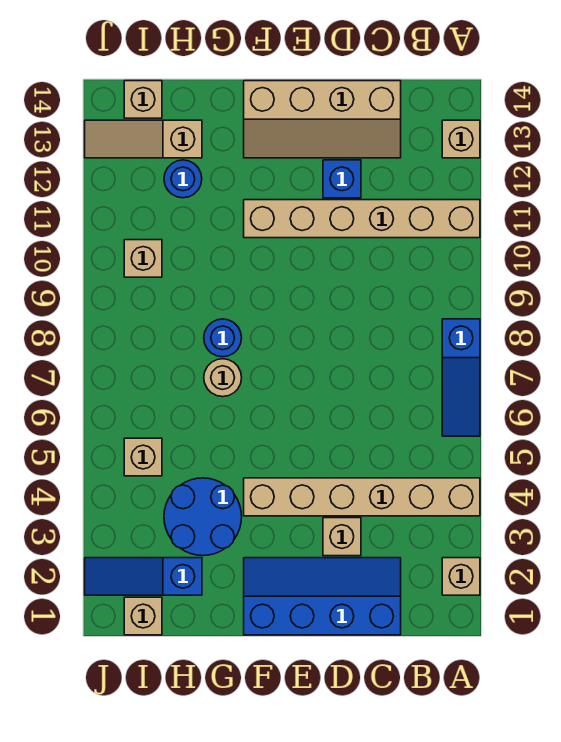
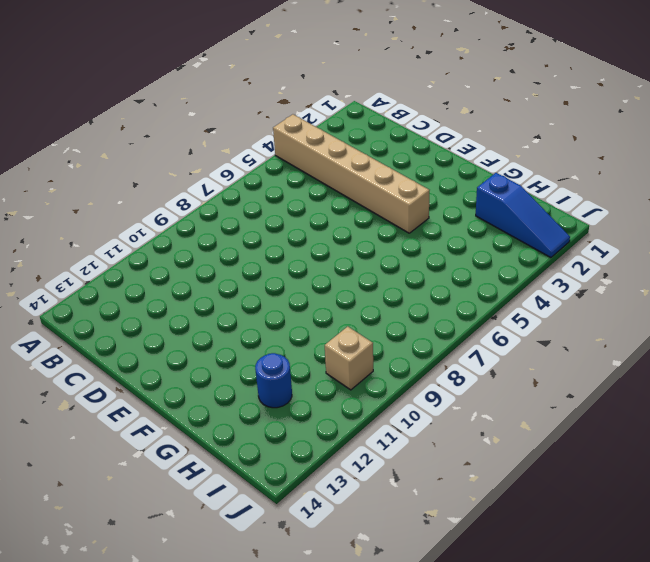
none -> tan 1x1 brick [442,558,480,595]
none -> blue 1x3 slope [442,319,480,436]
none -> tan 1x6 brick [244,200,480,238]

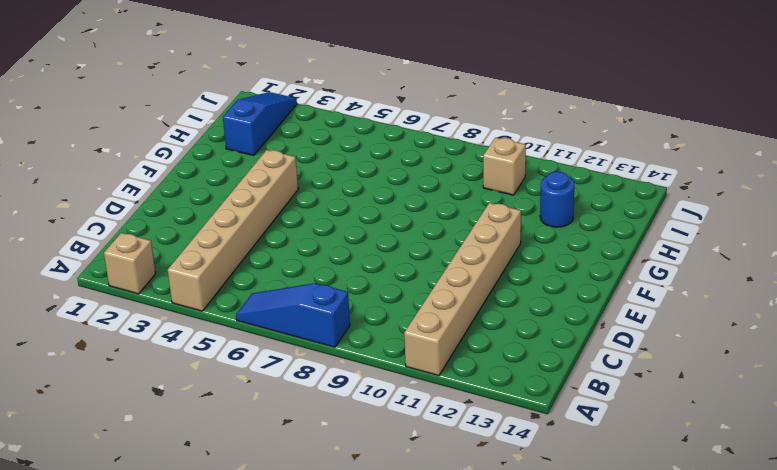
none -> tan 1x1 brick [442,120,480,158]
none -> blue 2x4 slope [244,558,401,635]
none -> tan 2x4 slope [244,81,401,158]

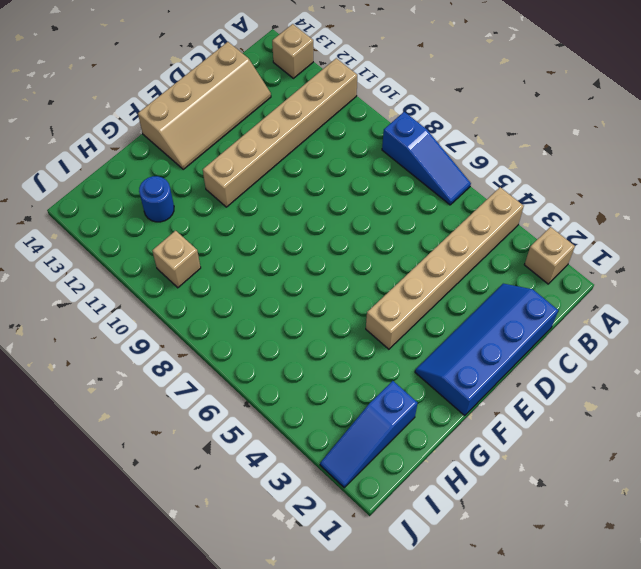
none -> tan 1x1 brick [323,518,361,556]
none -> blue 1x1 brick [323,160,361,198]
none -> blue 2x2 round brick [164,478,242,556]

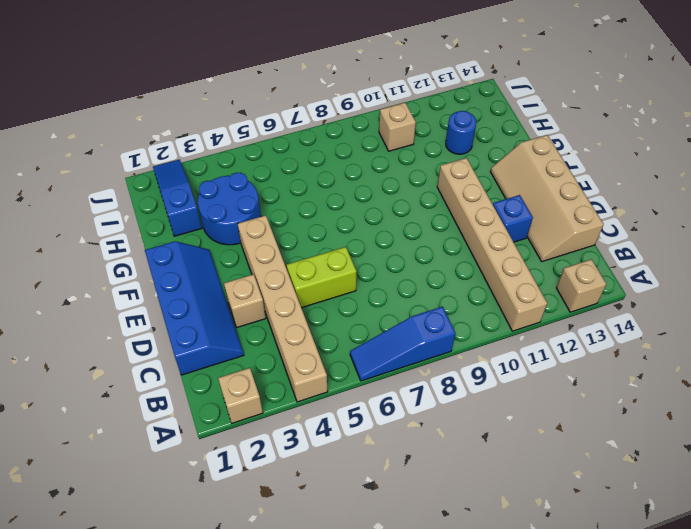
lime 1x2 brick [287,247,357,308] -> none
none -> tan 1x1 round brick [204,359,242,397]
none -> blue 1x1 round brick [204,319,242,357]
none -> tan 1x3 slope [85,120,202,158]

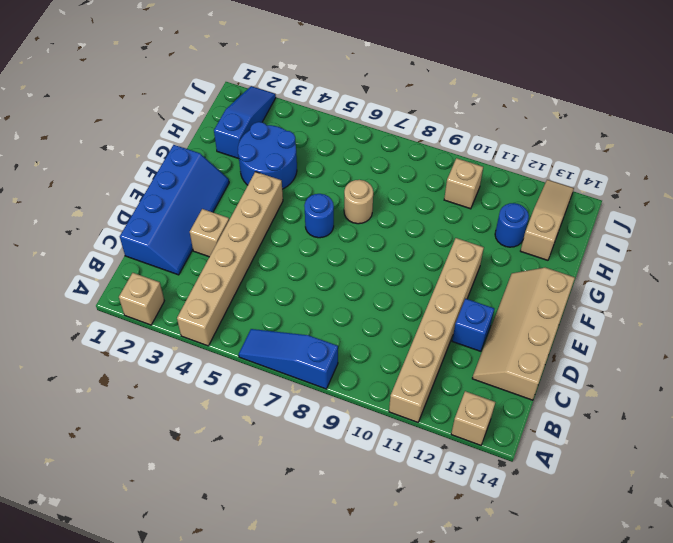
blue 1x1 round brick [304,194,334,238] -> blue 1x1 round brick moved to [204,319,242,357]
none -> tan 1x1 brick [124,597,162,635]
none -> tan 1x1 brick [124,438,162,476]
none -> tan 1x1 brick [124,81,162,118]

